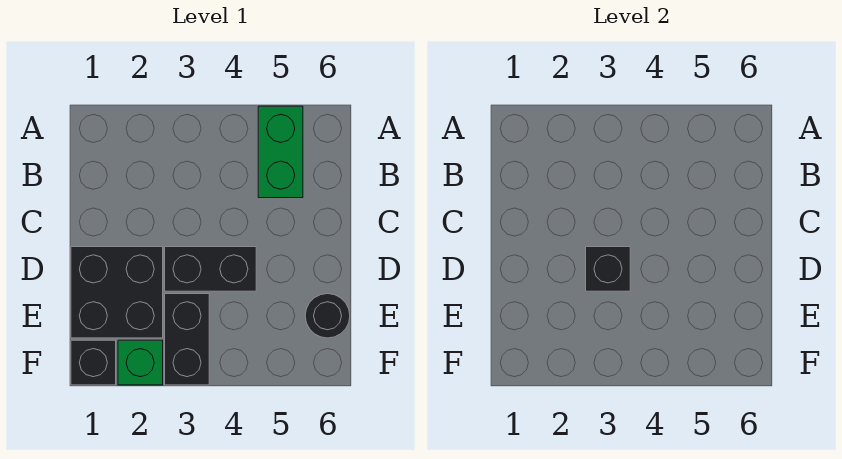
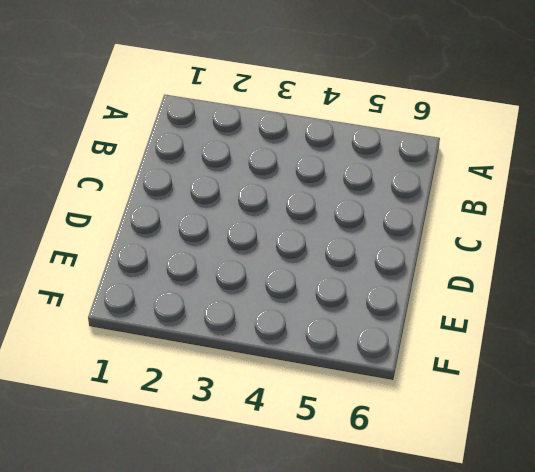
none -> green 1x2 brick [258,106,303,198]
none -> black 2x2 brick [71,247,163,338]

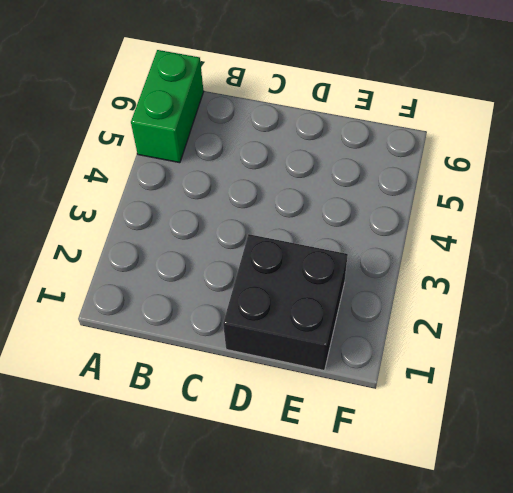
green 1x2 brick [131,50,204,163] -> green 1x2 brick turned to [258,106,303,198]
none -> black 1x2 brick [165,247,256,291]
none -> black 1x2 brick [165,294,209,385]

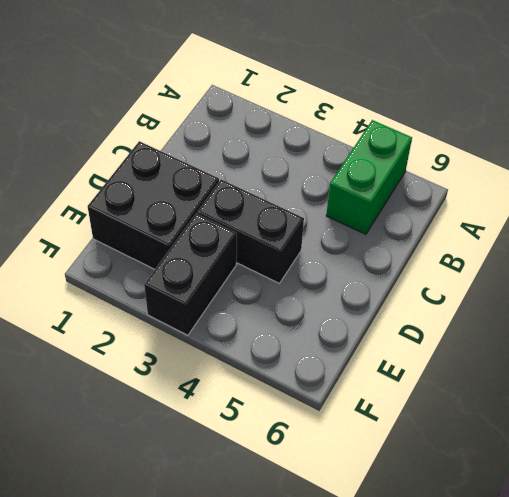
none -> black 1x1 round brick [305,294,350,338]
none -> black 1x1 brick [71,340,116,385]

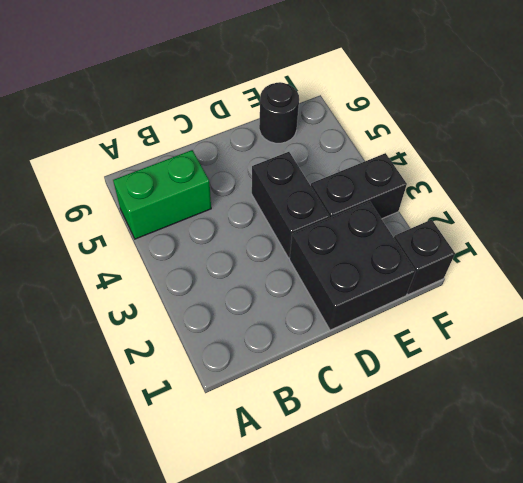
none -> green 1x1 brick [118,340,163,385]
none -> black 1x1 brick [586,247,630,291]

